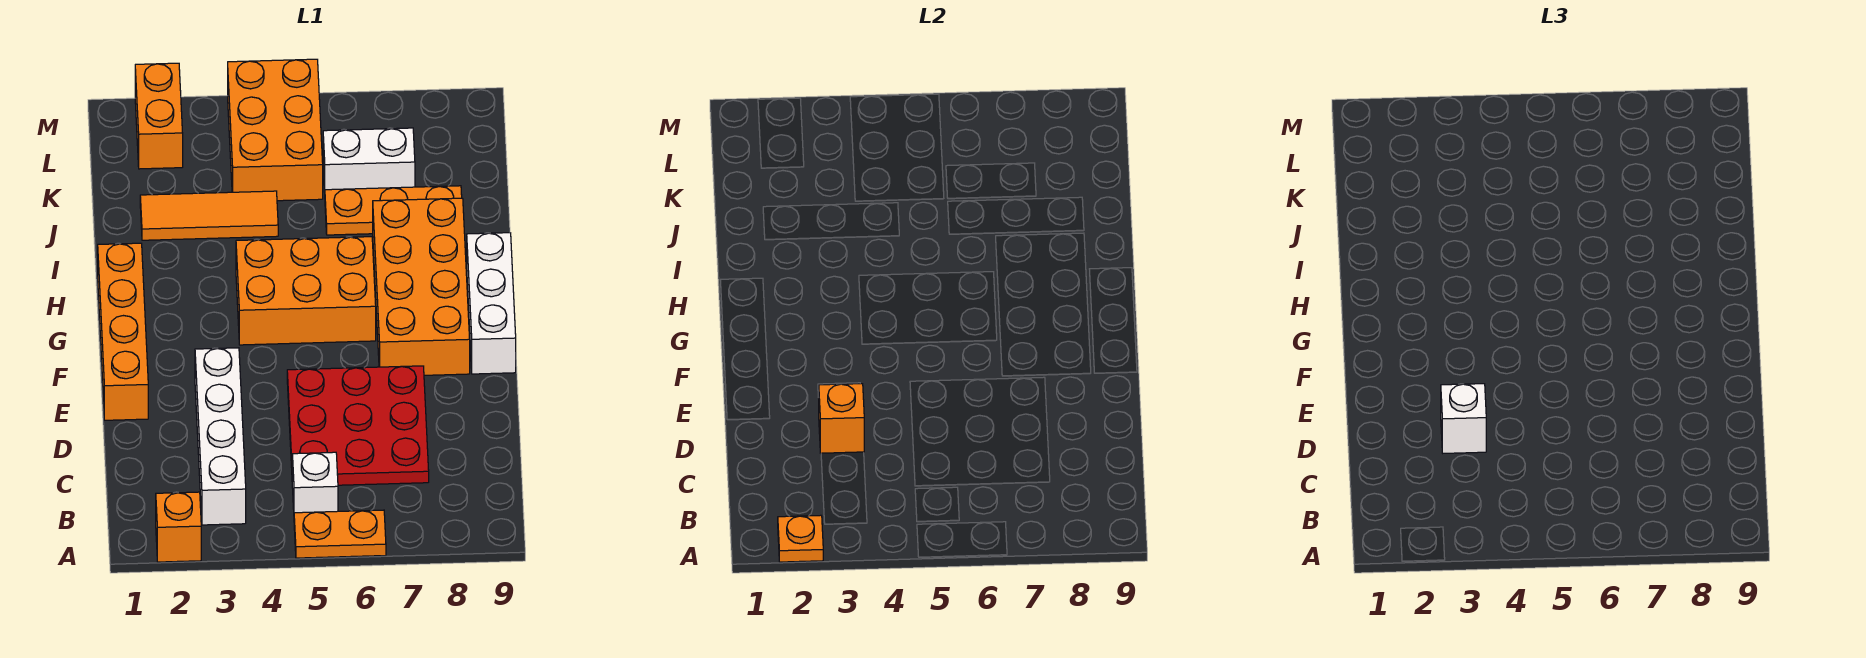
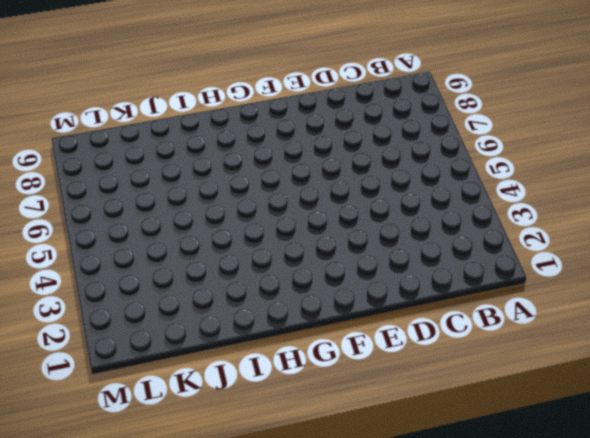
none -> orange 1x1 brick [156,492,201,562]
none -> orange 1x2 plate [294,510,386,558]
none -> white 1x4 brick [195,348,246,525]

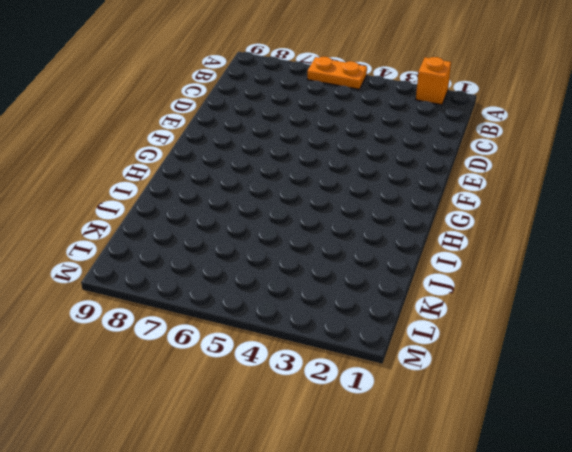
none -> white 1x4 brick [195,348,246,525]
none -> white 1x1 brick [292,452,338,513]
none -> red 3x3 plate [287,366,429,485]

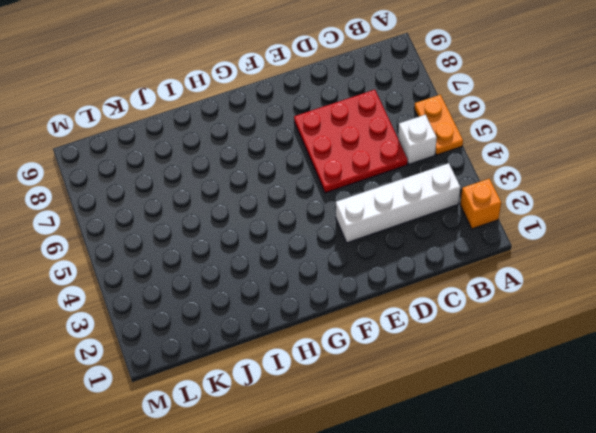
none -> orange 1x4 brick [98,243,148,420]
none -> orange 2x4 brick [373,198,470,375]
none -> white 1x3 brick [467,233,516,374]

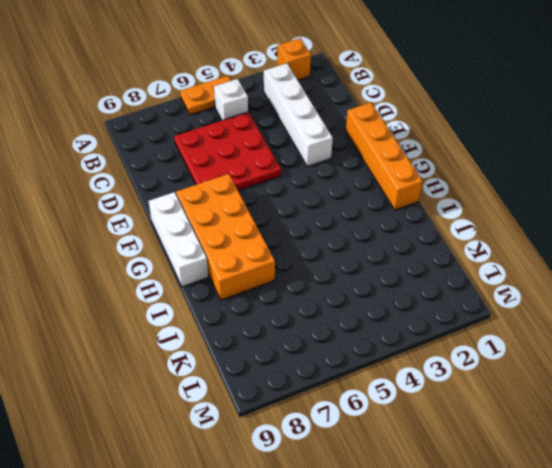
none -> orange 2x3 brick [236,237,376,345]
none -> orange 1x3 tile [140,191,278,240]
none -> orange 1x3 plate [325,186,462,235]

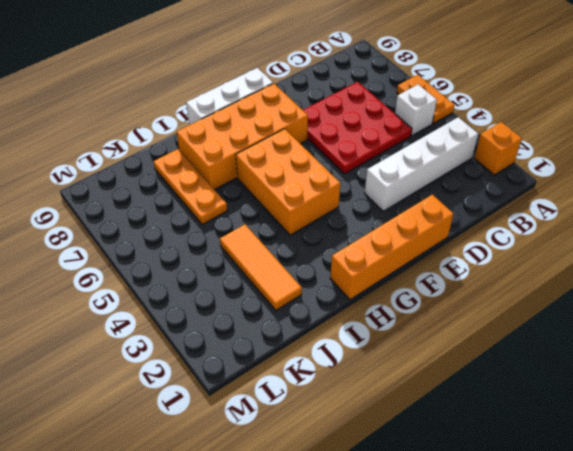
none -> orange 2x3 brick [228,59,323,201]
none -> white 1x2 brick [323,128,415,192]
none -> orange 1x2 brick [135,63,183,169]

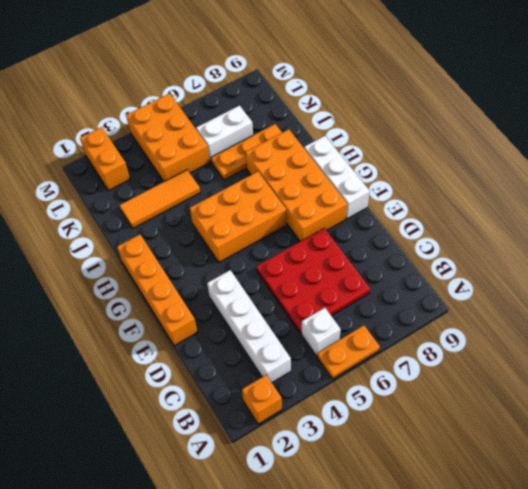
none -> orange 1x1 plate [778,515,823,562]
none -> orange 1x1 brick [819,384,864,453]
none -> white 1x1 brick [1441,384,1486,453]

